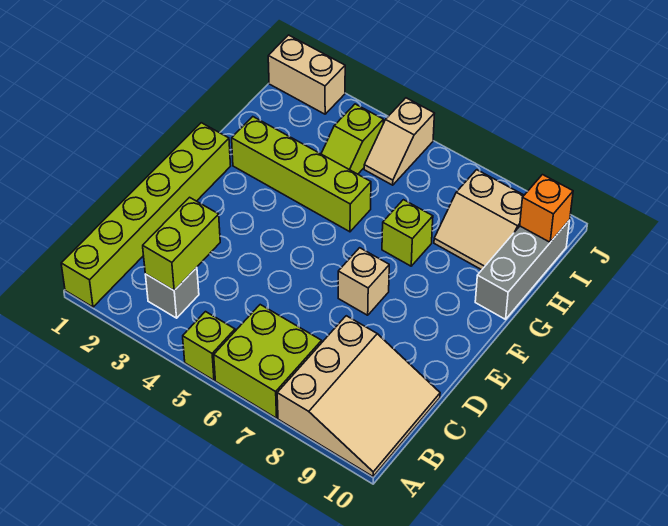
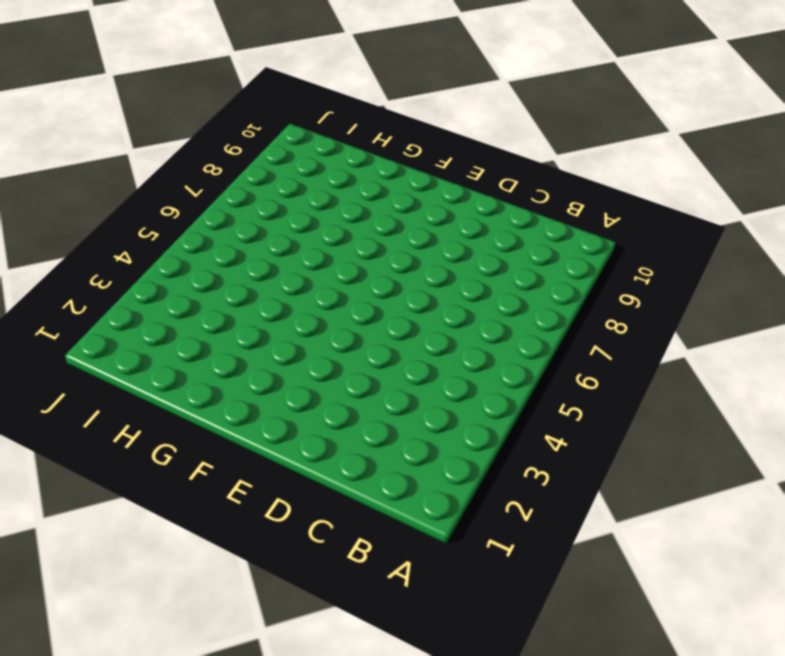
none -> lime 1x6 brick [61,123,231,307]
none -> lime 1x1 brick [183,312,235,380]
none -> lime 2x2 brick [214,305,322,418]

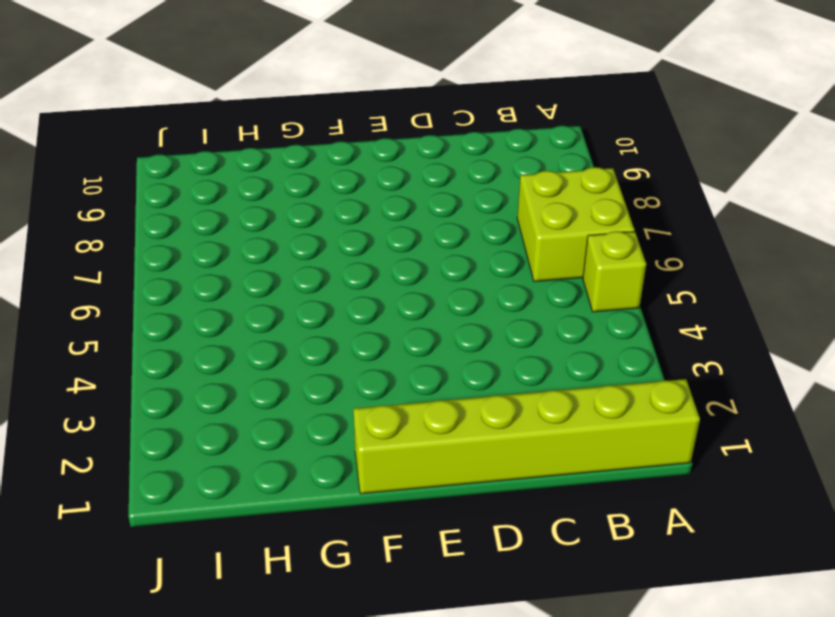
none -> tan 3x3 slope [277,316,440,476]
none -> grey 1x1 brick [145,267,199,318]
none -> tan 1x1 brick [338,248,389,315]

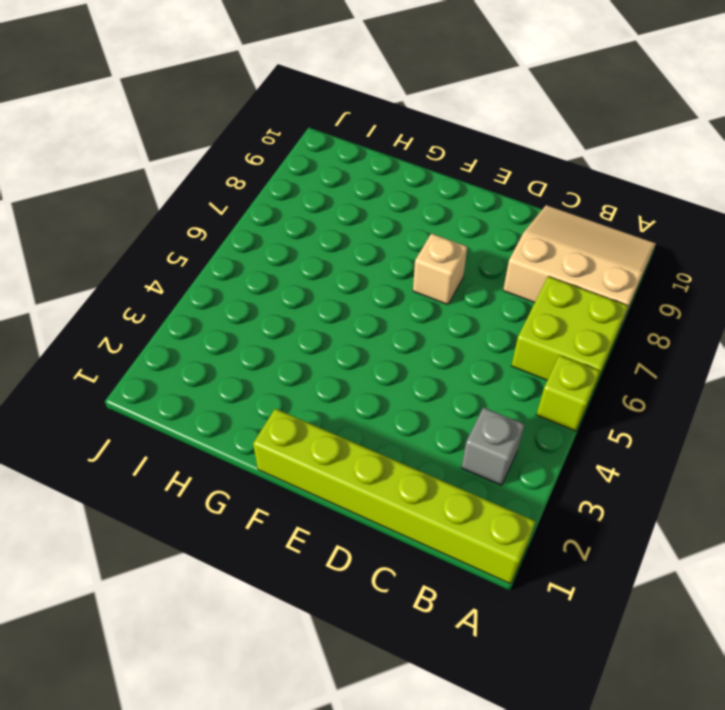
none -> lime 1x4 brick [232,117,371,232]
none -> lime 1x1 brick [382,200,433,266]
none -> grey 1x3 brick [475,220,570,319]

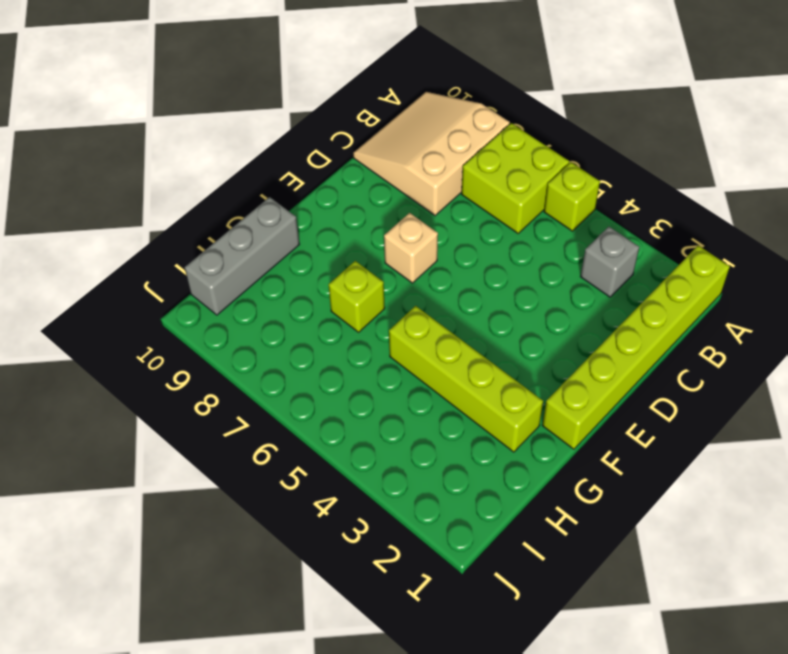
none -> lime 1x2 slope [321,104,383,174]
none -> tan 2x2 slope [434,170,524,270]
none -> tan 1x2 slope [364,98,435,185]

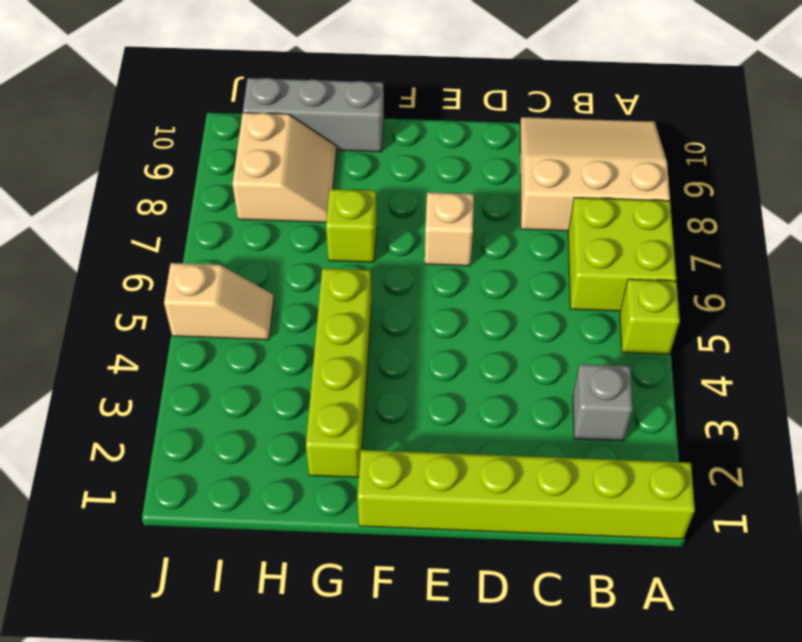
none -> lime 1x2 slope [321,104,383,174]
none -> tan 1x2 brick [268,35,345,114]
none -> lime 1x2 brick [143,197,220,291]

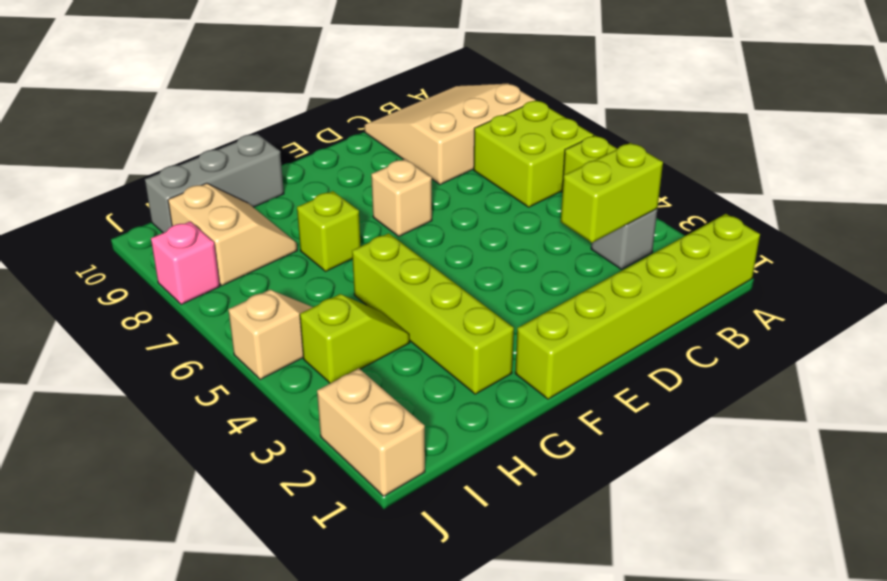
pink 1x1 brick [151,222,220,305] -> none
none -> orange 1x1 brick [520,175,573,242]

